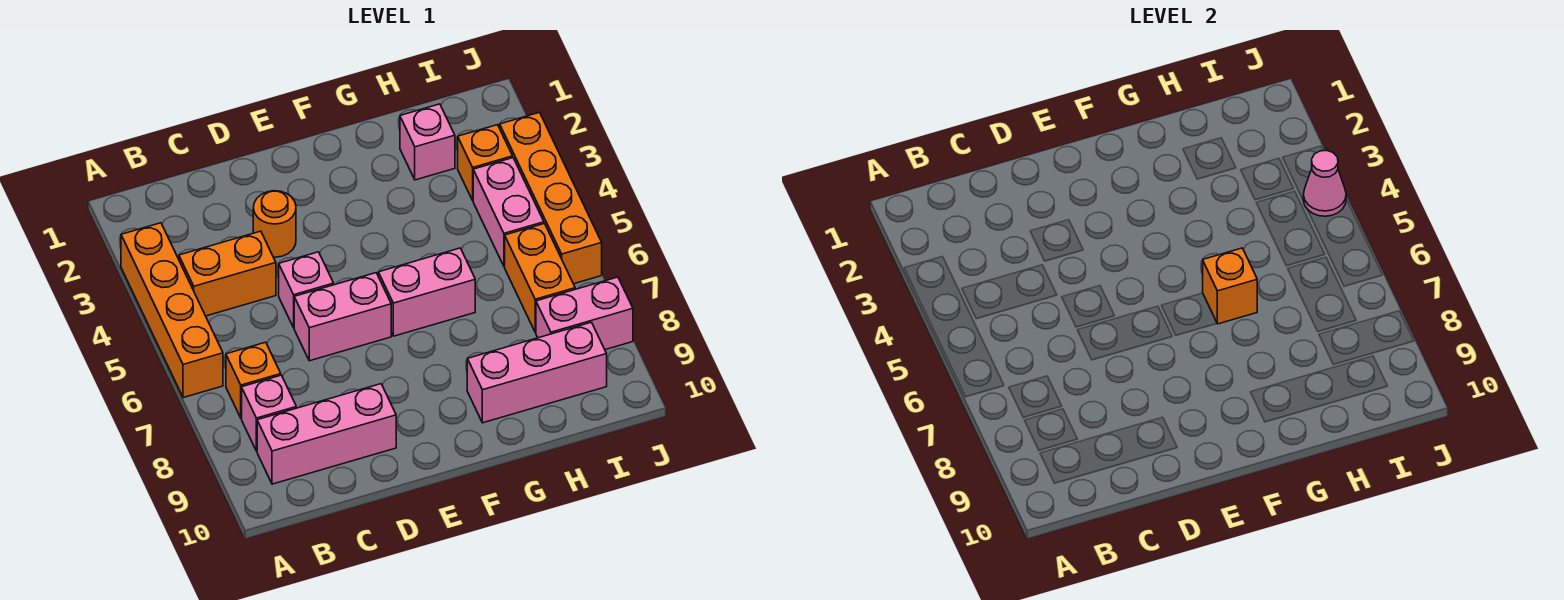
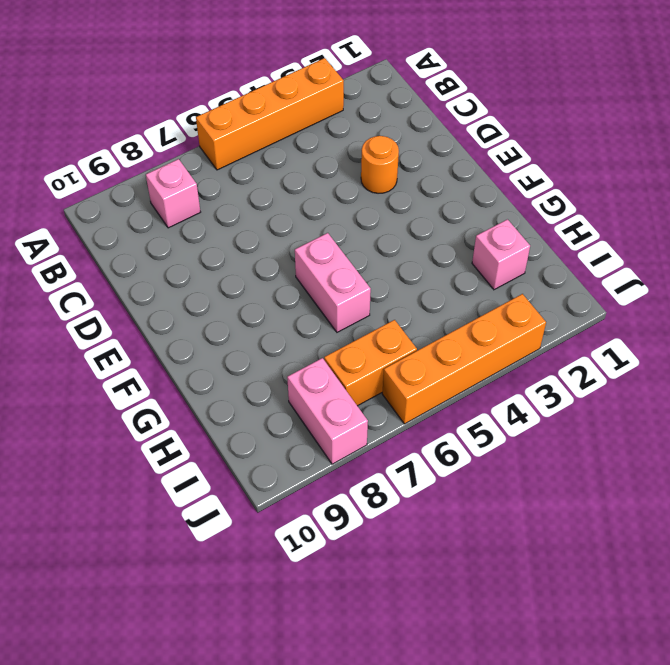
none -> orange 1x2 brick [179,231,276,316]
none -> orange 1x1 brick [226,342,281,418]
none -> pink 1x3 brick [257,384,396,484]

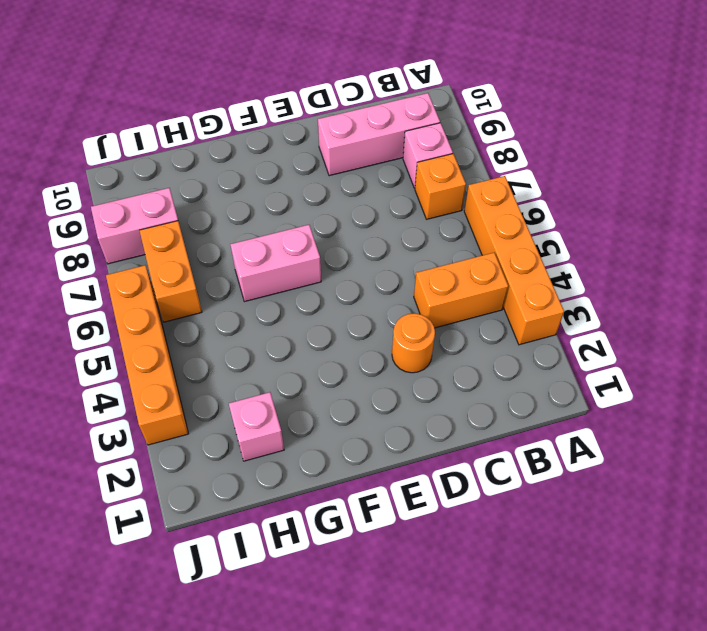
none -> pink 1x1 brick [279,252,334,328]
none -> pink 1x2 brick [294,273,391,361]
none -> pink 1x3 brick [467,322,607,423]

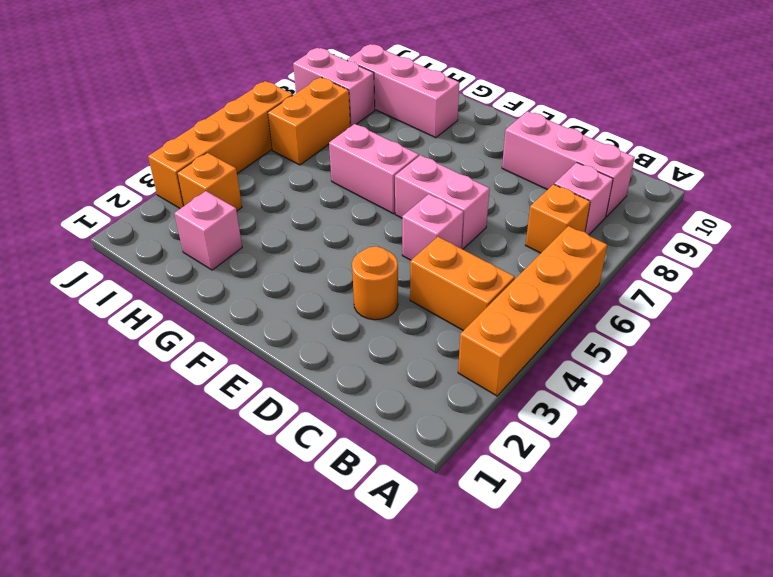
none -> pink 1x2 brick [473,158,544,266]
none -> orange 1x1 brick [1203,248,1257,324]
none -> pink 1x1 cone [1303,151,1346,216]

